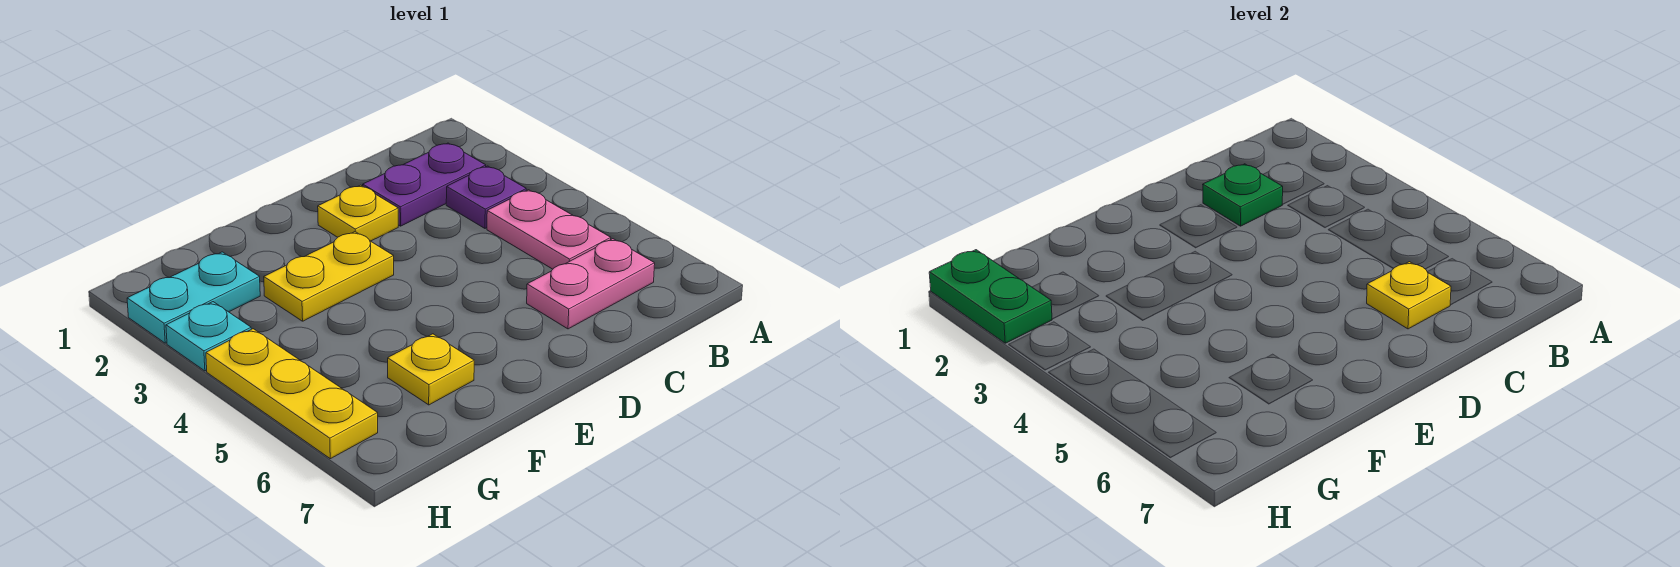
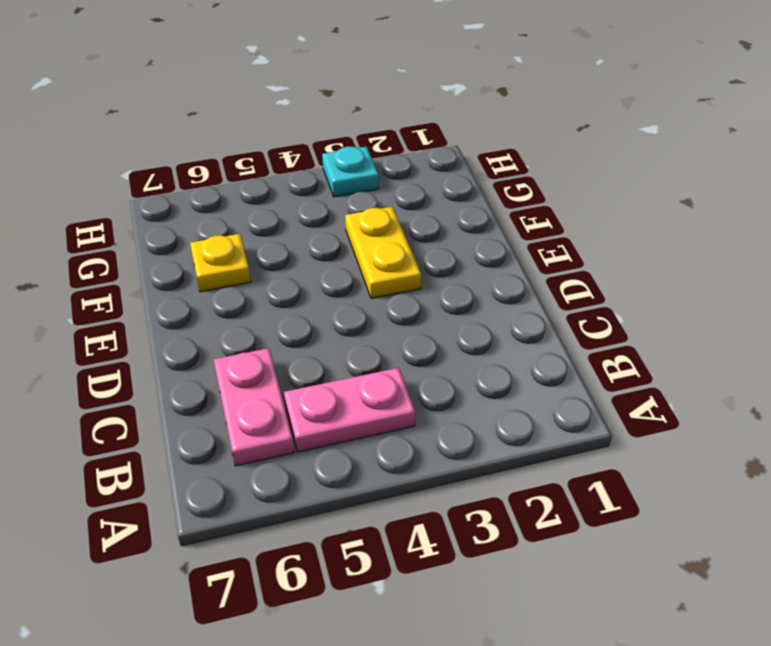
none -> purple 1x2 plate [363,143,486,226]
none -> purple 1x1 plate [446,166,526,228]
none -> yellow 1x1 plate [318,185,398,241]

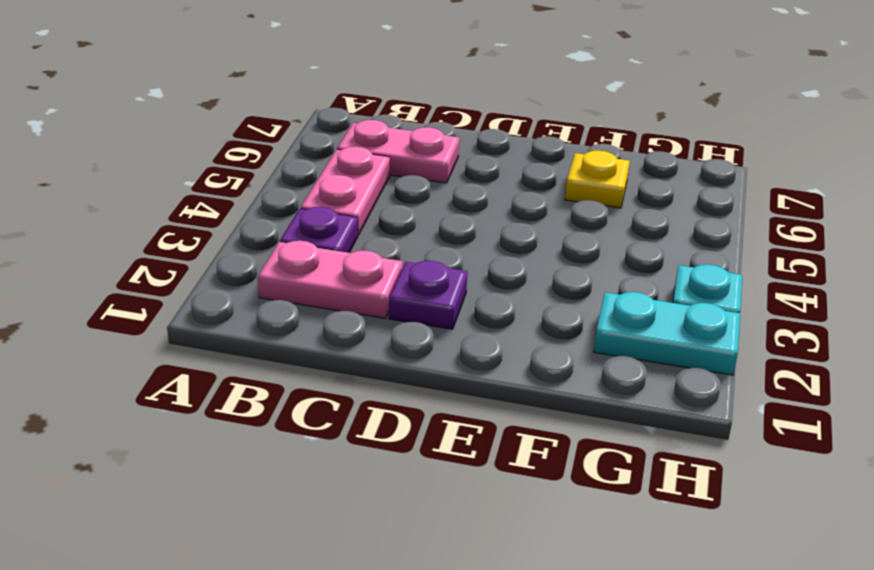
pink 1x2 plate [258,241,402,318] -> purple 1x2 plate [363,143,486,226]
purple 1x1 plate [389,261,467,329] -> yellow 1x1 plate [318,185,398,241]
none -> yellow 1x2 plate [264,232,394,321]
none -> yellow 1x3 plate [206,329,378,459]
none -> green 1x1 plate [1203,164,1283,226]

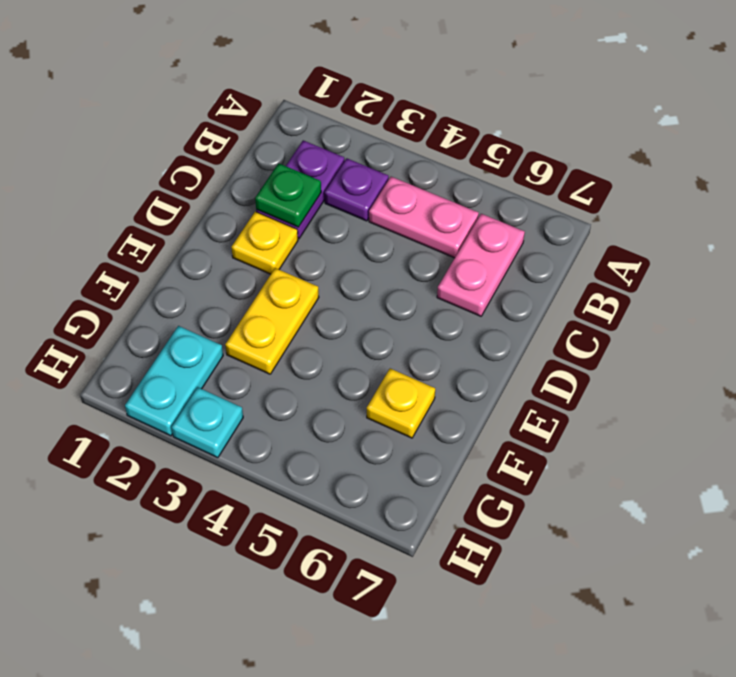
none -> yellow 1x3 plate [206,329,378,459]
none -> yellow 1x1 plate [1367,262,1451,329]
none -> green 1x2 plate [929,250,1052,343]

